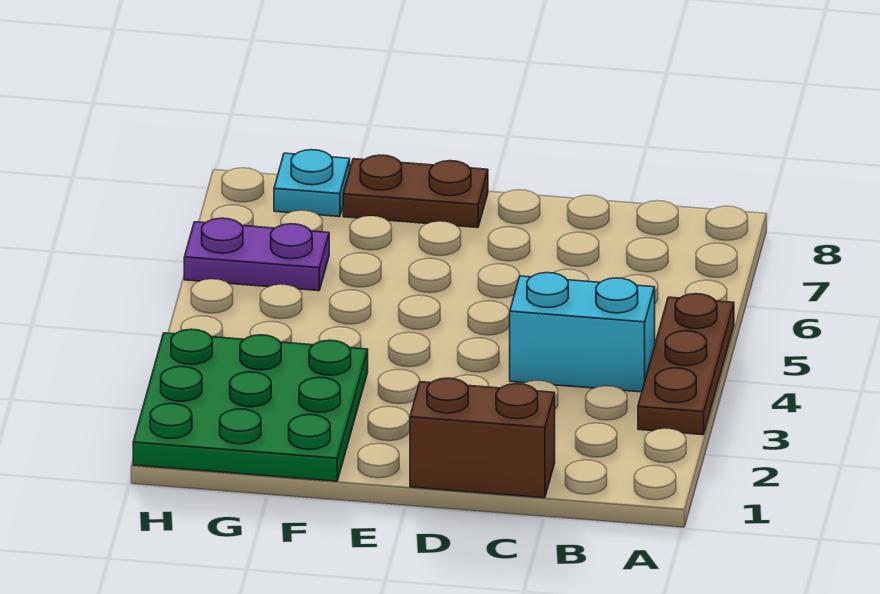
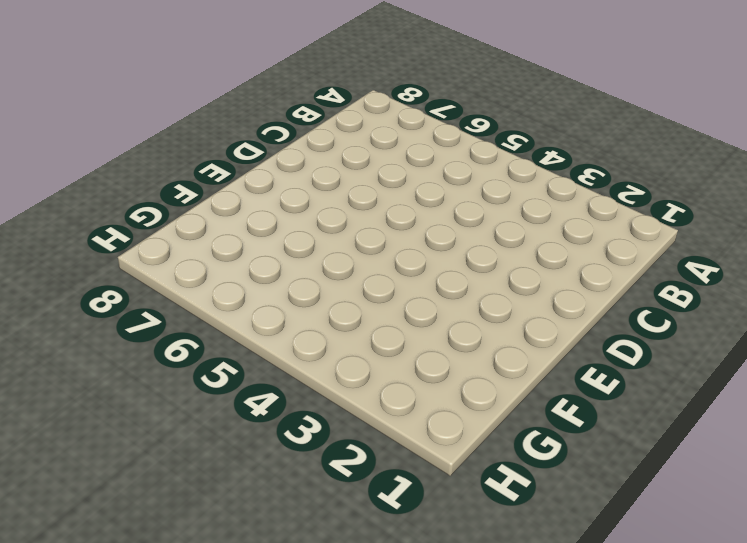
none -> brown 1x3 plate [638,294,734,435]
none -> cyan 1x2 brick [510,273,655,392]

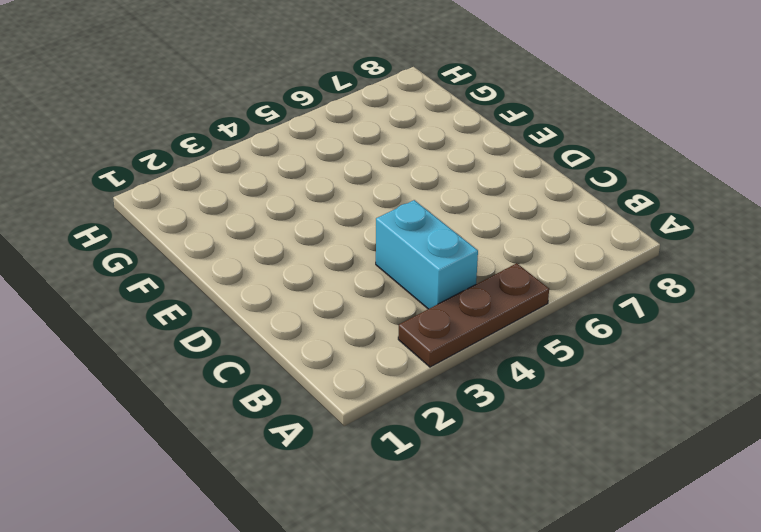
none -> brown 1x2 brick [410,378,555,498]
none -> brown 1x2 plate [343,155,488,228]

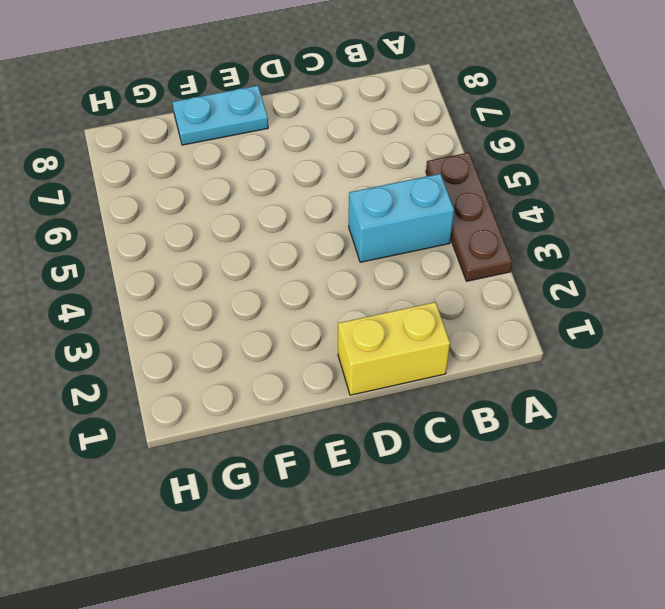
yellow 1x2 brick [338,302,450,395] -> brown 1x2 brick [410,378,555,498]
cyan 1x2 plate [172,86,268,145] -> brown 1x2 plate [343,155,488,228]
none -> green 3x3 plate [133,329,368,481]
none -> purple 1x2 plate [184,218,329,291]

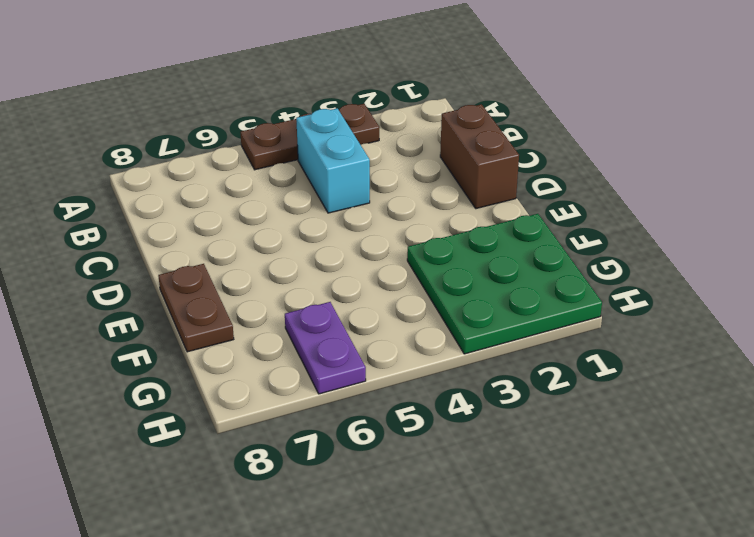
none -> cyan 1x1 plate [274,150,350,217]

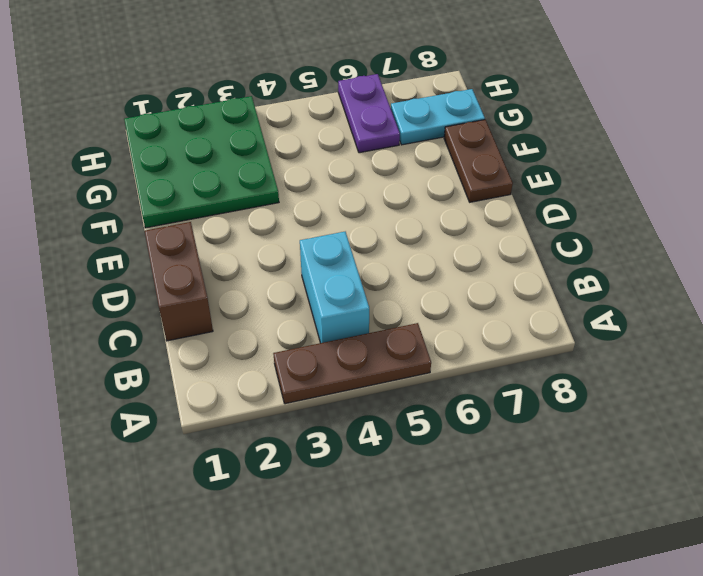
cyan 1x2 plate [391,89,485,145] -> cyan 1x1 plate [274,150,350,217]

